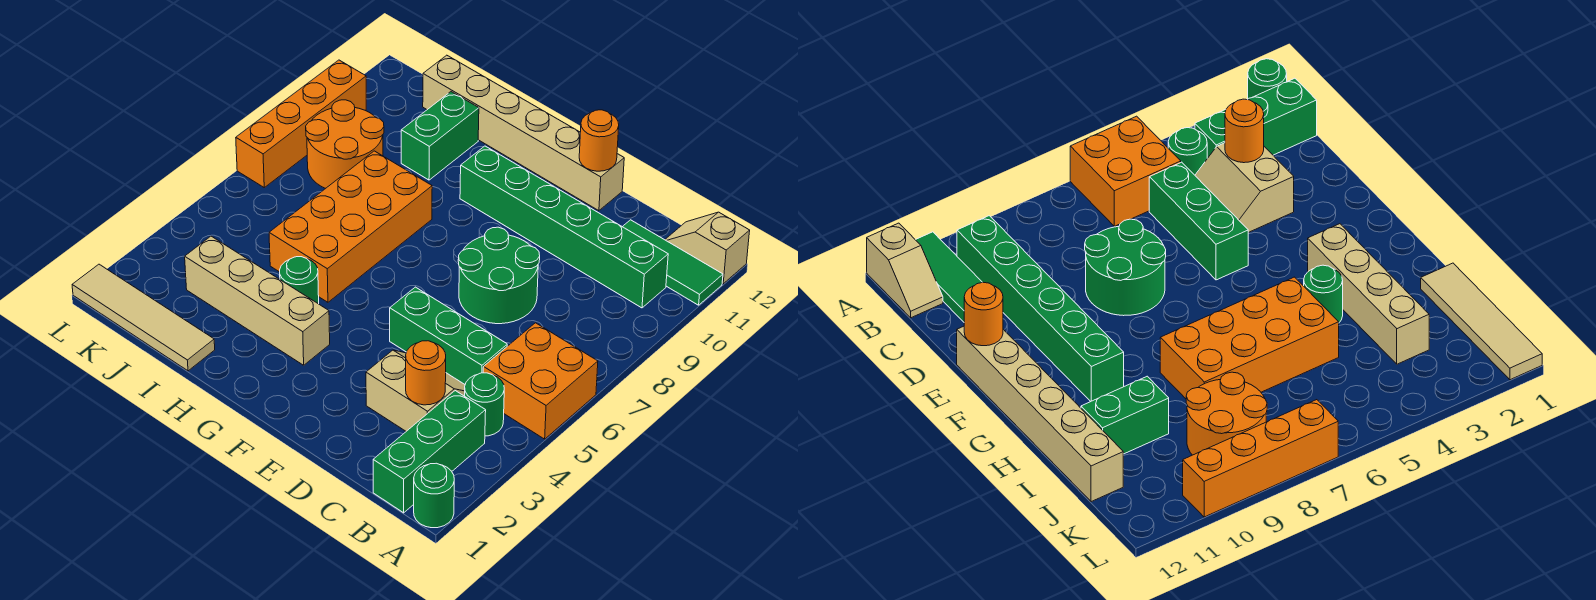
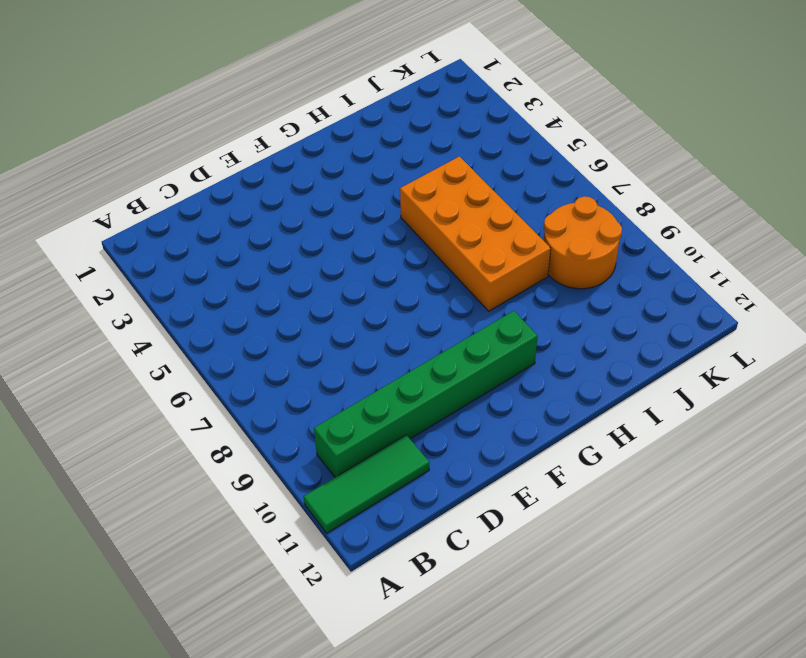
none -> green 1x1 round brick [414,463,454,528]
none -> orange 2x2 brick [483,323,598,439]
none -> tan 1x2 slope [665,212,750,284]

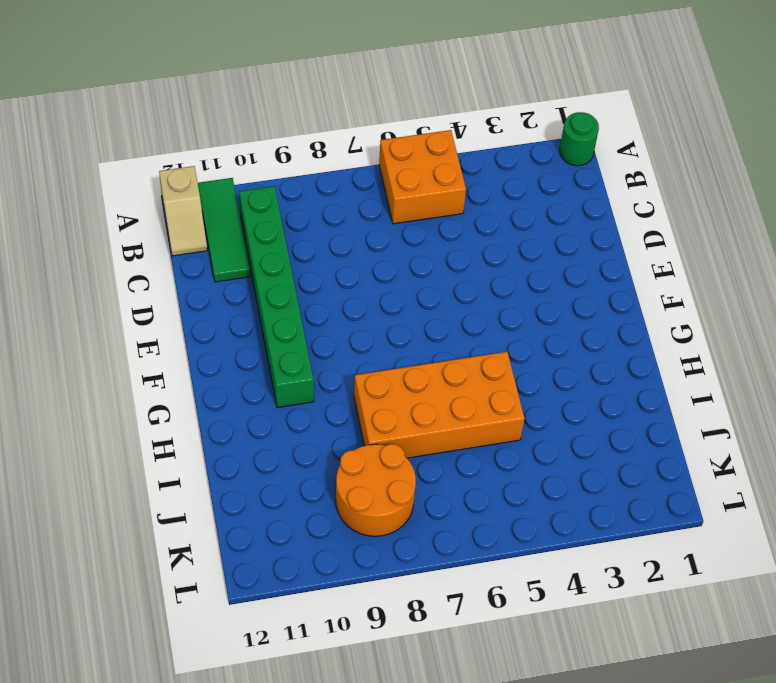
none -> green 1x3 brick [373,391,486,513]
none -> green 1x1 round brick [465,373,504,436]
none -> tan 2x2 slope [366,350,465,431]

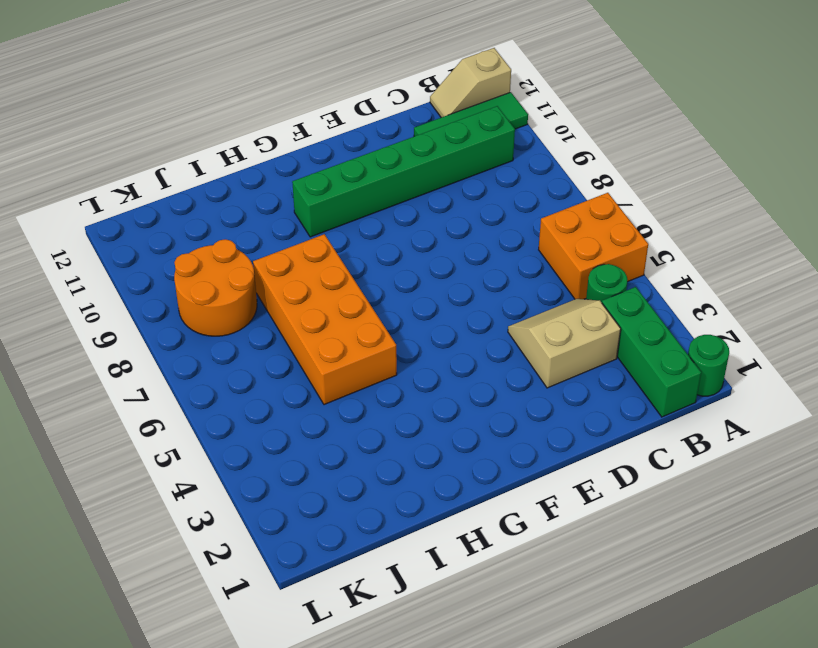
none -> green 1x3 brick [390,287,507,384]
none -> green 2x2 round brick [458,227,540,324]
none -> tan 1x6 brick [423,55,624,211]

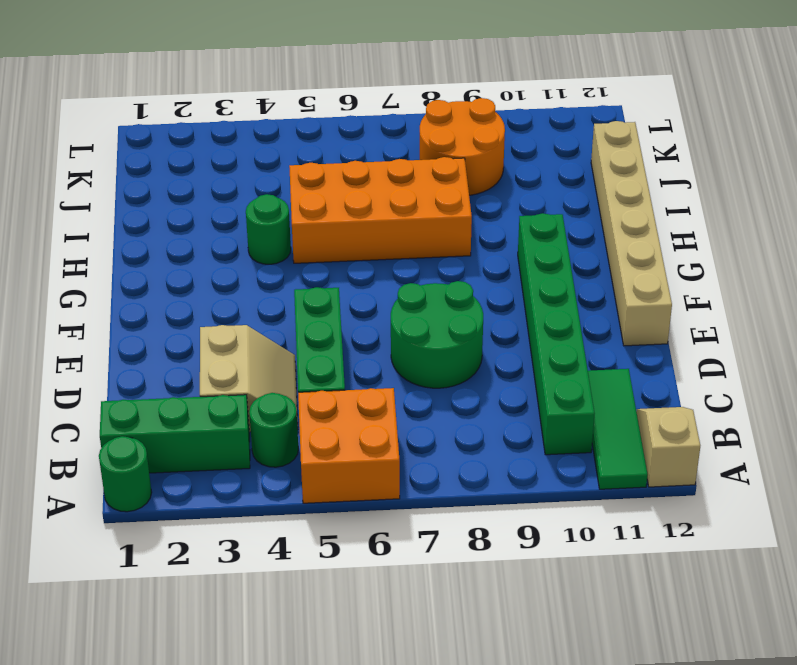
none -> tan 1x4 brick [185,236,330,365]
none -> tan 1x4 tile [72,264,215,371]
none -> green 1x2 brick [401,92,479,180]

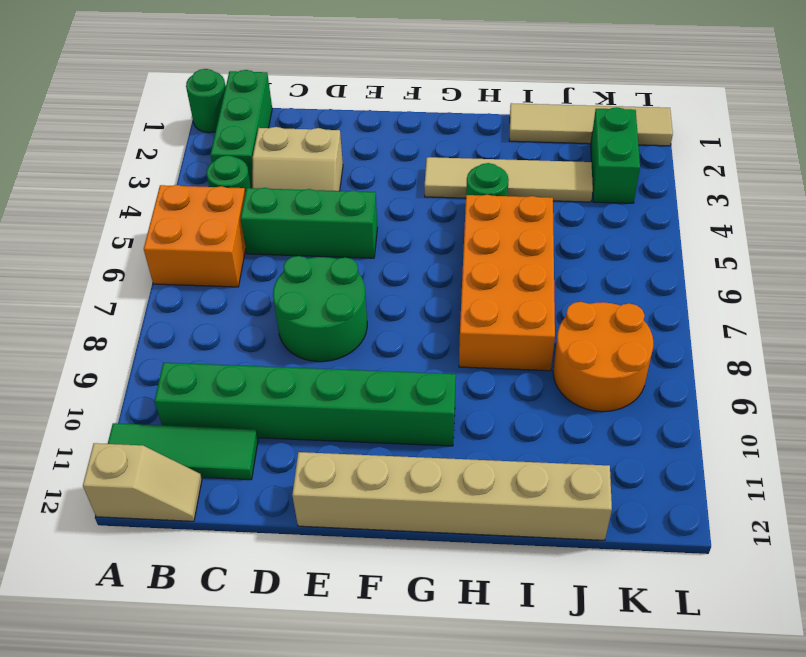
tan 1x4 tile [424,157,593,202] -> tan 1x4 brick [185,236,330,365]
green 1x2 brick [591,107,640,203] -> green 1x2 brick moved to [401,92,479,180]
none -> orange 1x4 brick [236,60,366,187]
none -> orange 1x1 round brick [406,341,446,405]
none -> orange 1x1 round brick [579,110,619,171]

